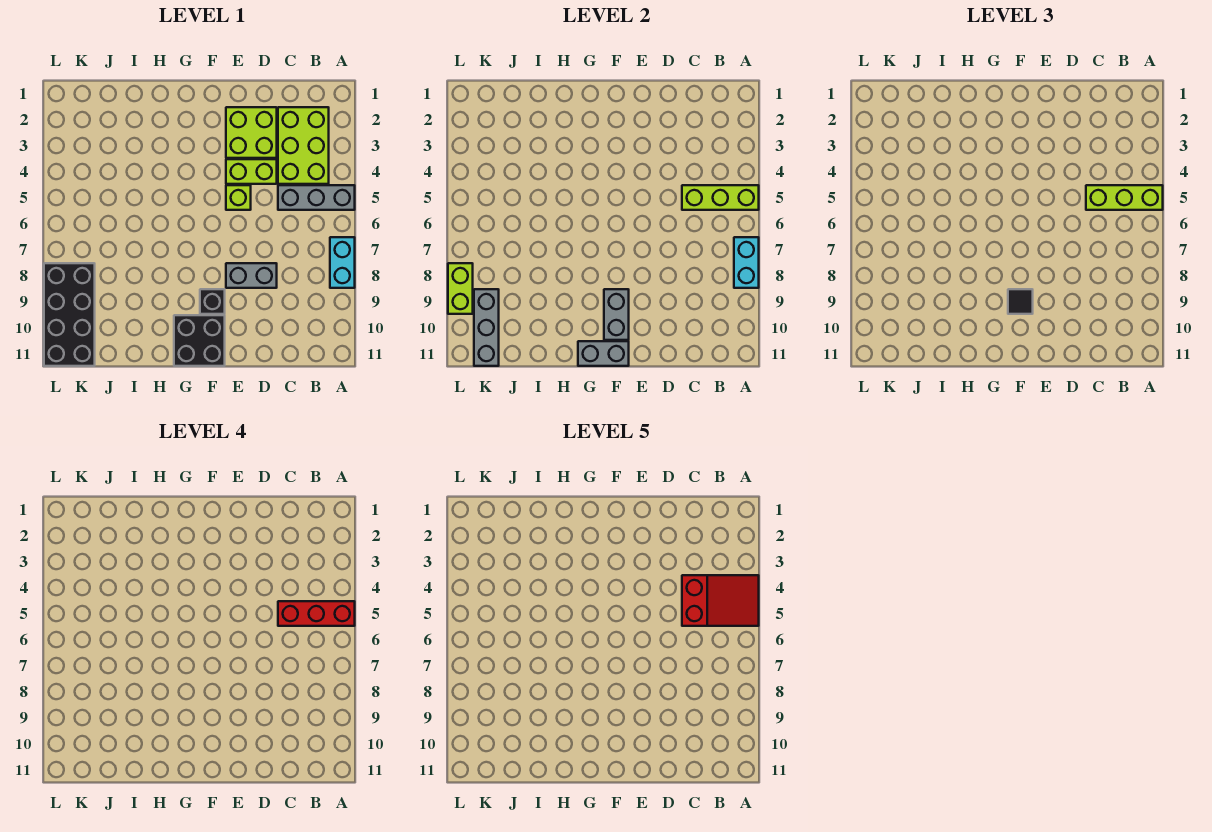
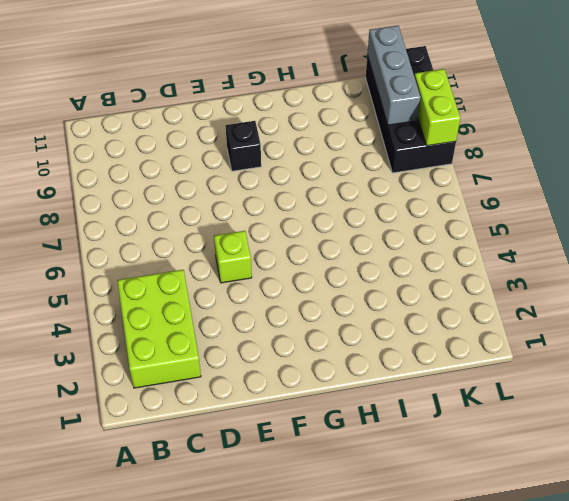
none -> grey 1x3 brick [278,185,355,210]
none -> cyan 1x2 brick [330,237,355,288]
none -> lime 2x2 brick [226,107,277,158]

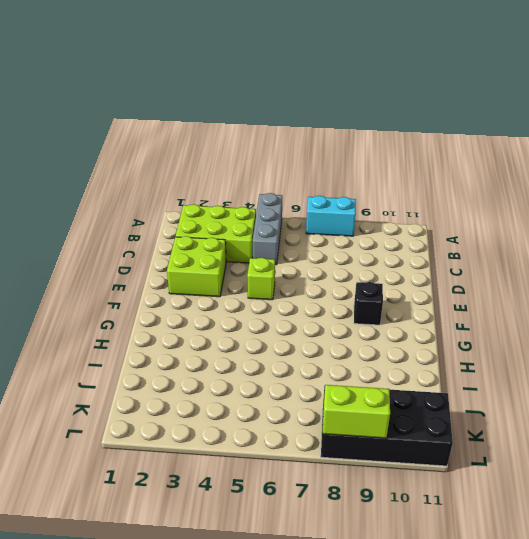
none -> lime 1x2 brick [226,159,277,184]
none -> grey 1x2 brick [226,263,277,288]
none -> black 2x2 brick [174,315,225,366]

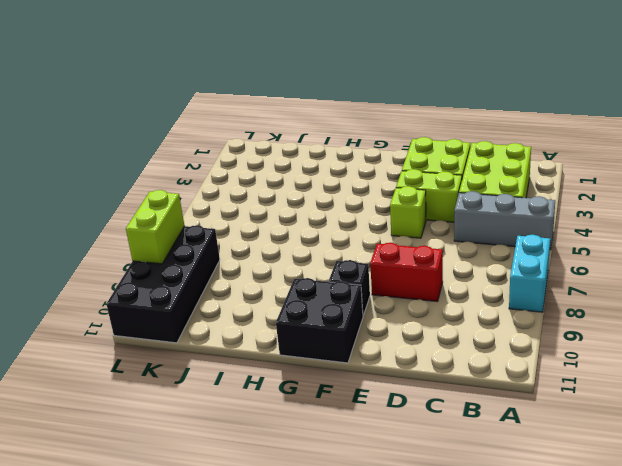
red 1x2 brick [370,243,443,302] -> grey 1x2 brick [226,263,277,288]
none -> lime 1x3 brick [682,185,759,210]
none -> cyan 1x2 brick [734,237,759,288]
none -> grey 1x2 brick [604,289,629,340]

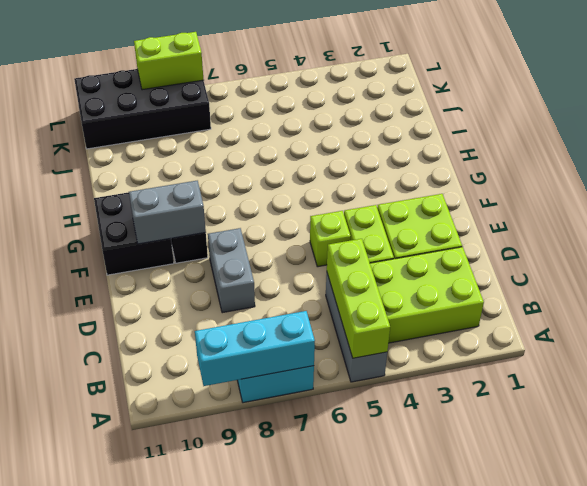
cyan 1x3 brick [195,311,315,386] -> cyan 1x2 brick [734,237,759,288]
none -> grey 1x2 brick [578,341,629,366]
none -> grey 1x3 brick [474,289,499,366]
none -> lime 1x3 brick [1086,185,1163,210]

